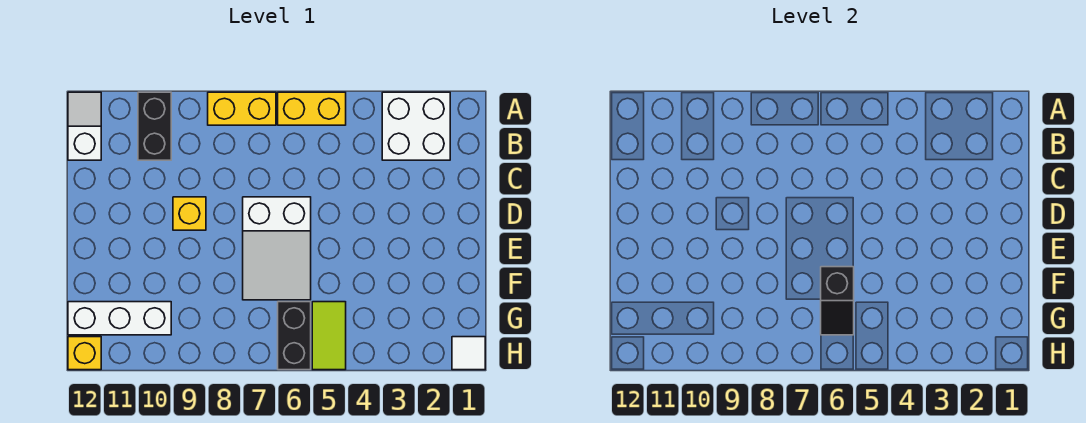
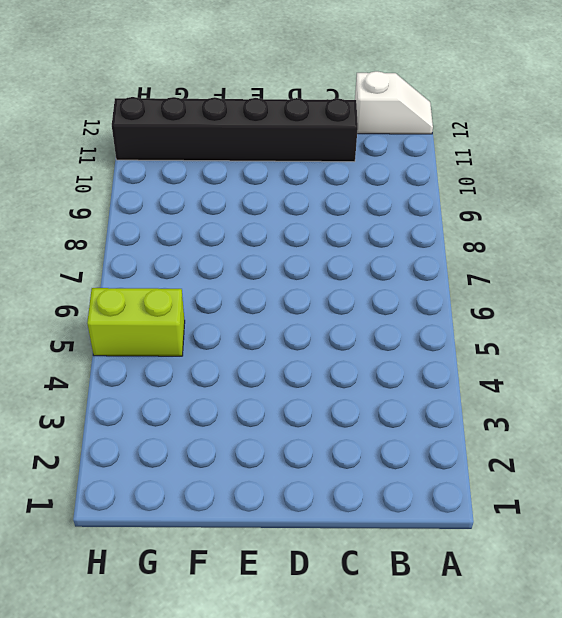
black 1x6 brick [112,97,358,162] -> white 1x3 brick [68,302,171,335]
lime 1x2 brick [87,288,185,356] -> lime 1x2 tile [312,302,346,370]
none -> white 2x2 brick [382,92,450,160]
none -> yellow 1x2 brick [278,92,346,125]
none -> yellow 1x2 brick [208,92,276,125]

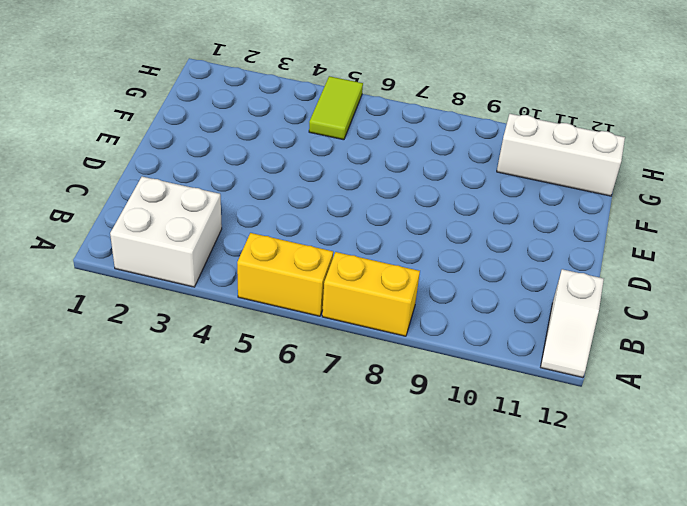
none -> black 1x2 brick [138,92,171,160]
none -> white 2x3 slope [243,197,311,300]
none -> yellow 1x1 brick [173,197,206,230]

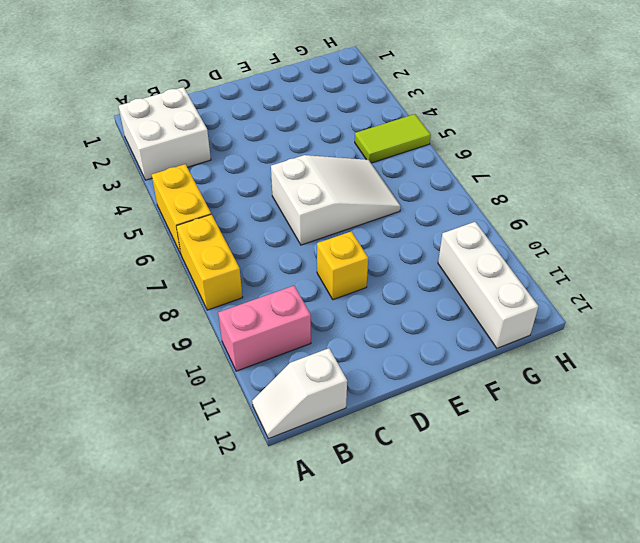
pink 1x2 brick [218,286,311,371] -> black 1x2 brick [138,92,171,160]
none -> black 1x2 brick [278,302,311,370]
none -> white 1x1 tile [452,337,485,370]
none -> yellow 1x1 brick [68,337,101,370]

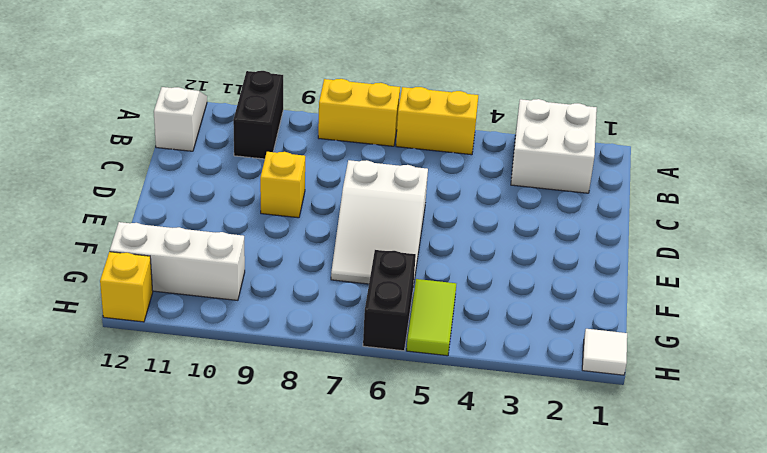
none -> black 1x2 slope [821,267,854,335]

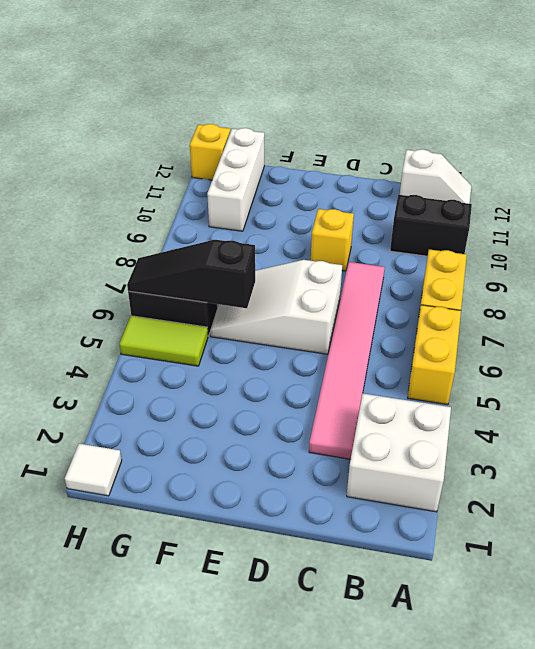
pink 1x6 tile [309,262,385,459] -> none
black 1x3 slope [127,240,255,308] -> black 1x2 slope [821,267,854,335]

